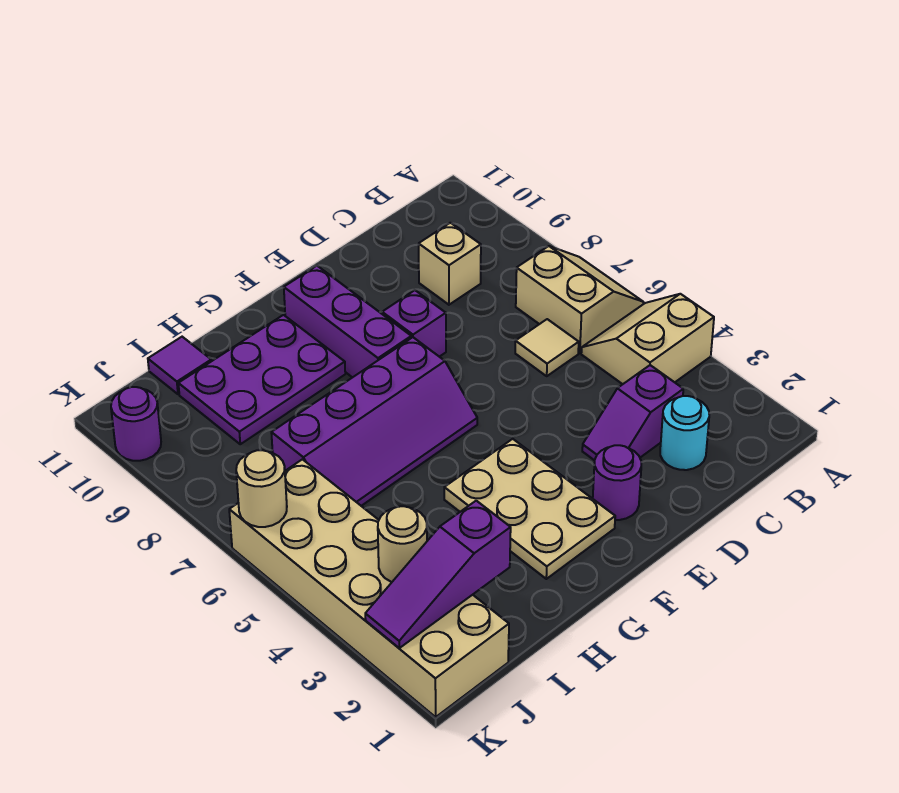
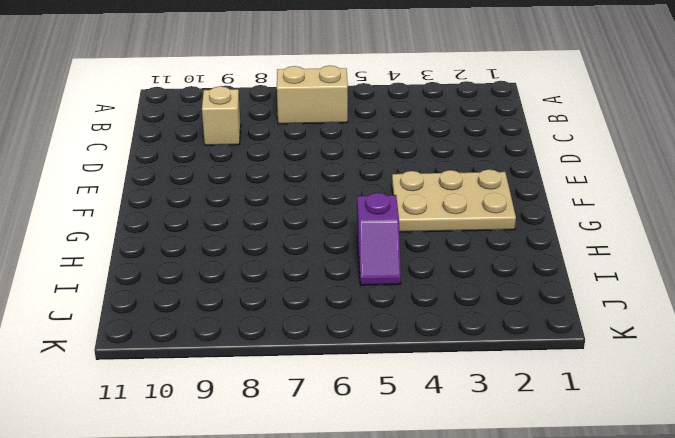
purple 1x2 slope [357,193,401,285] -> purple 1x2 slope moved to [582,365,683,461]
none -> tan 2x2 slope [581,294,714,384]
none -> cyan 1x1 round brick [660,396,709,470]
none -> tan 1x1 tile [515,319,579,376]

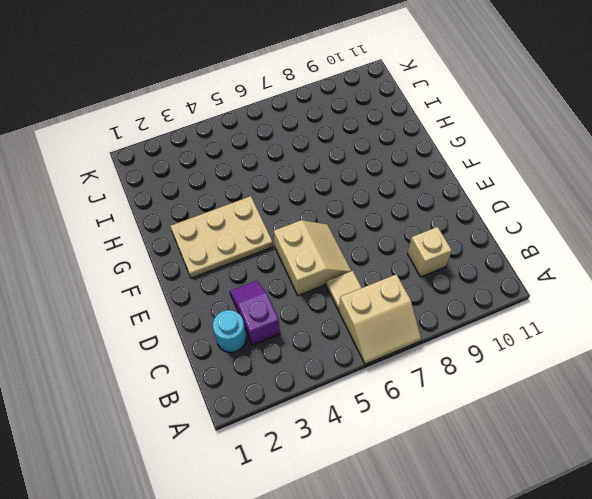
tan 2x2 slope [274,220,351,296] -> tan 2x2 slope moved to [581,294,714,384]
none -> purple 1x1 round brick [593,445,641,520]
none -> purple 1x1 brick [382,290,446,357]
none -> purple 2x4 slope [271,337,477,506]

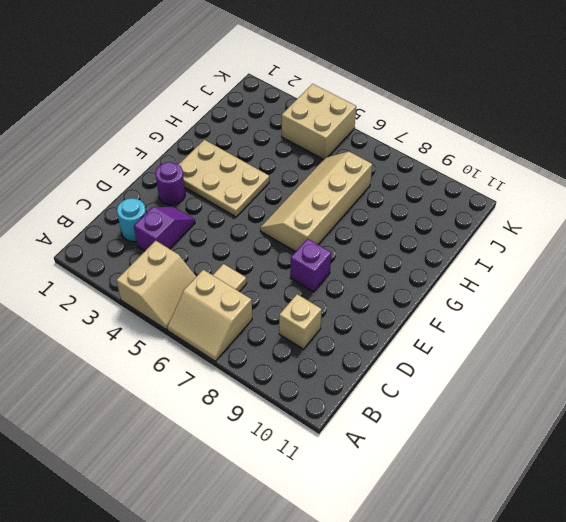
tan 2x4 slope [260,152,372,252] -> purple 2x4 slope [271,337,477,506]
tan 2x2 brick [282,84,356,160] -> tan 2x6 brick [229,459,509,717]
none -> purple 1x3 brick [284,266,411,378]
none -> purple 2x3 plate [178,315,345,444]
none -> purple 1x1 tile [148,337,211,394]

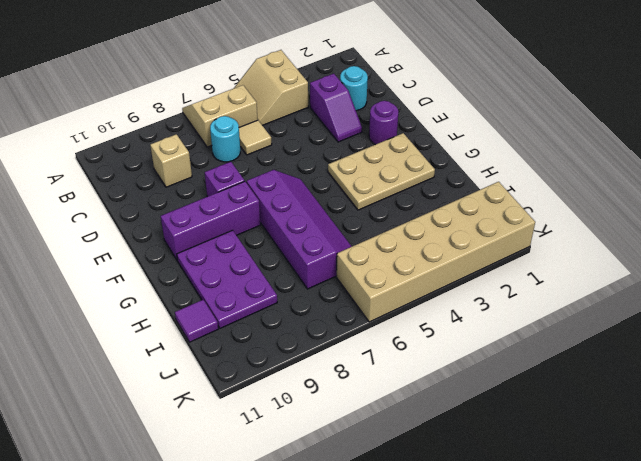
cyan 1x1 round brick [210,116,240,162] -> none
none -> purple 1x1 round brick [111,387,161,461]
none -> purple 1x3 slope [365,501,511,648]
none -> tan 1x1 round brick [378,506,427,582]

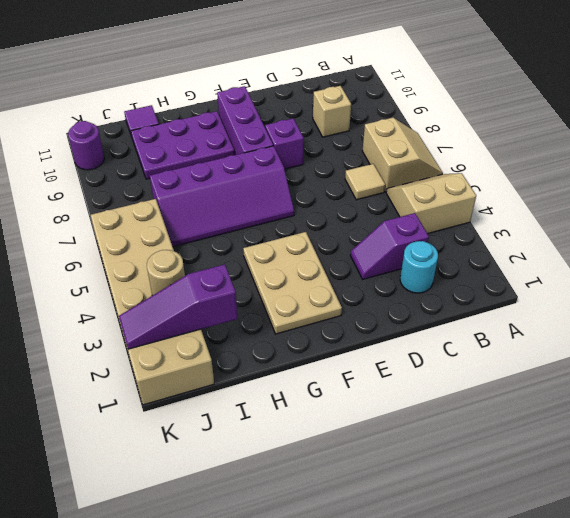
none -> purple 1x1 round brick [593,445,641,520]
none -> tan 1x1 round brick [236,450,287,527]

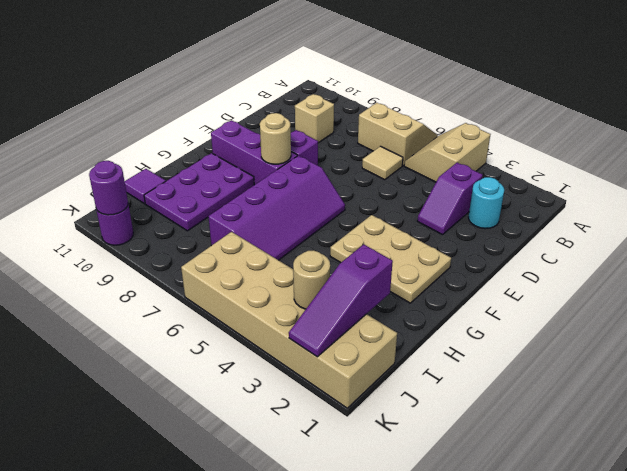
tan 1x1 round brick [260,113,291,164] -> tan 1x1 round brick moved to [236,450,287,527]
purple 1x1 round brick [89,161,128,215] -> purple 1x1 round brick moved to [593,445,641,520]

